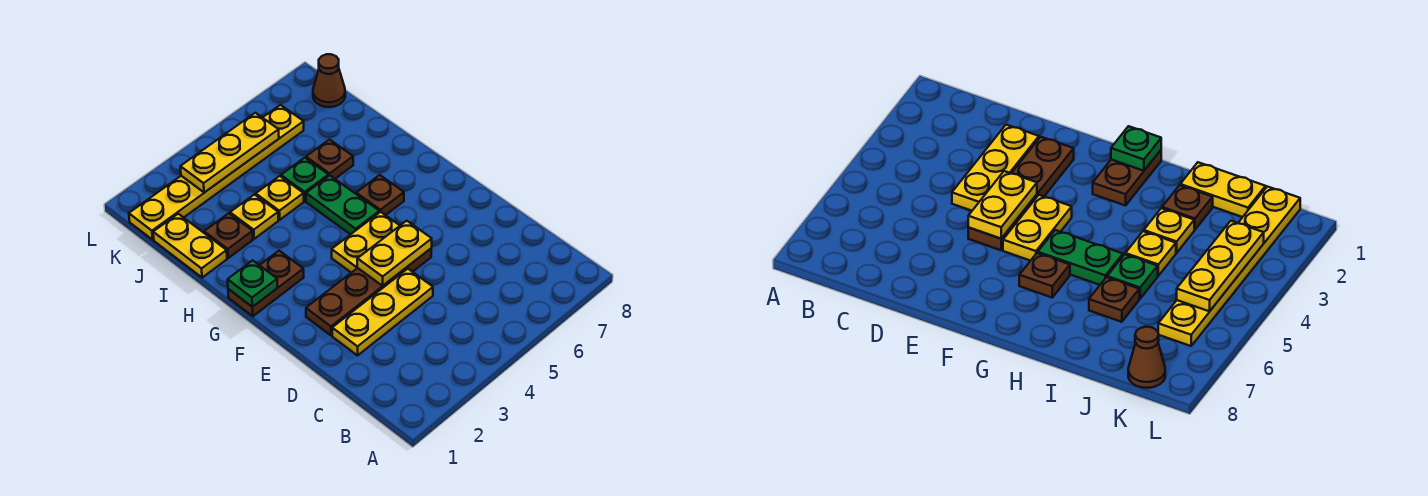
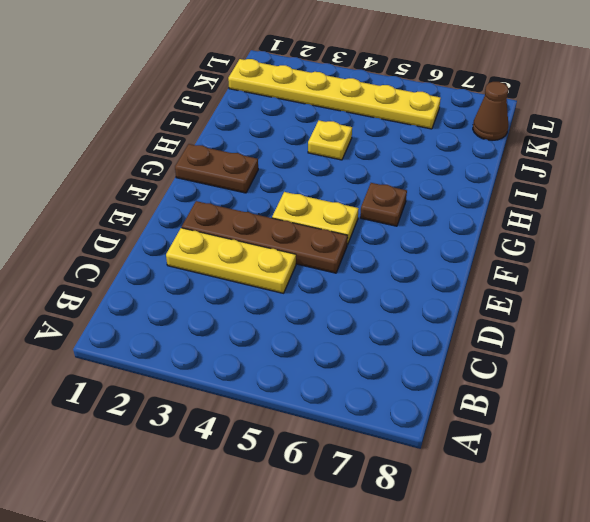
none -> green 1x2 plate [306,175,379,234]
none -> yellow 1x2 plate [153,214,227,278]
none -> brown 1x1 plate [204,213,253,258]

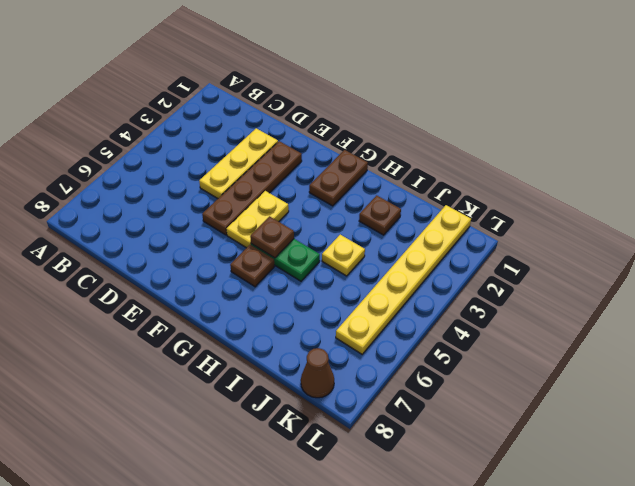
brown 1x1 plate [250,216,294,258] -> brown 1x1 plate moved to [306,140,353,179]
none -> yellow 1x2 plate [153,214,227,278]
none -> yellow 1x1 plate [230,195,279,239]
none -> green 1x1 plate [281,158,329,201]

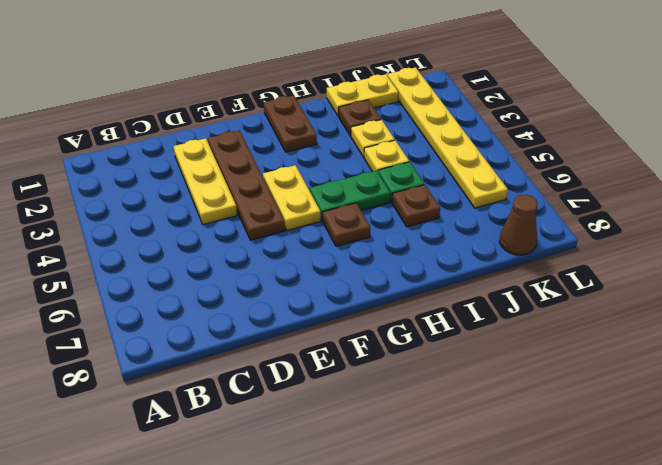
none -> yellow 1x2 plate [357,221,432,286]
none -> green 1x1 plate [228,260,277,307]
none -> yellow 1x3 plate [180,113,279,193]

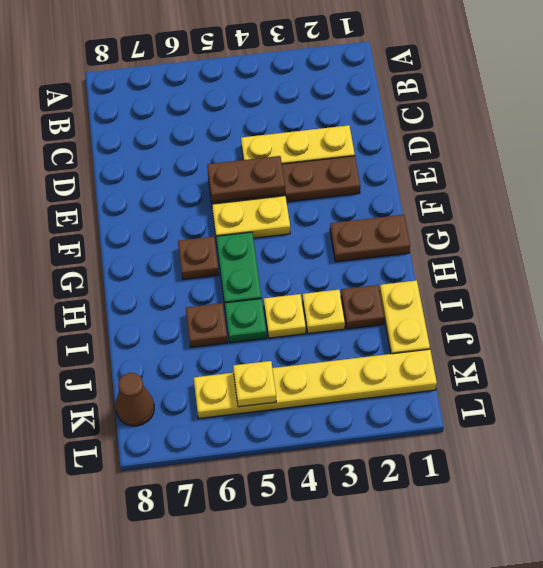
brown 1x2 plate [207,156,285,202] -> yellow 1x2 plate [357,221,432,286]
yellow 1x1 plate [233,361,276,407] -> yellow 1x3 plate [180,113,279,193]
none -> green 1x1 plate [228,260,277,307]

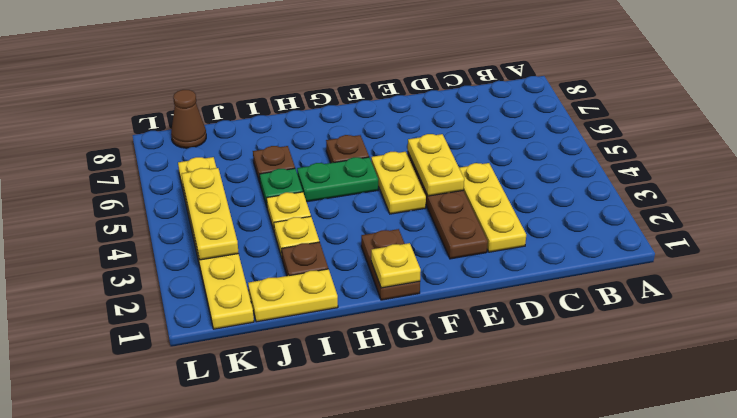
yellow 1x1 plate [371,243,421,288] -> green 1x1 plate [228,260,277,307]

